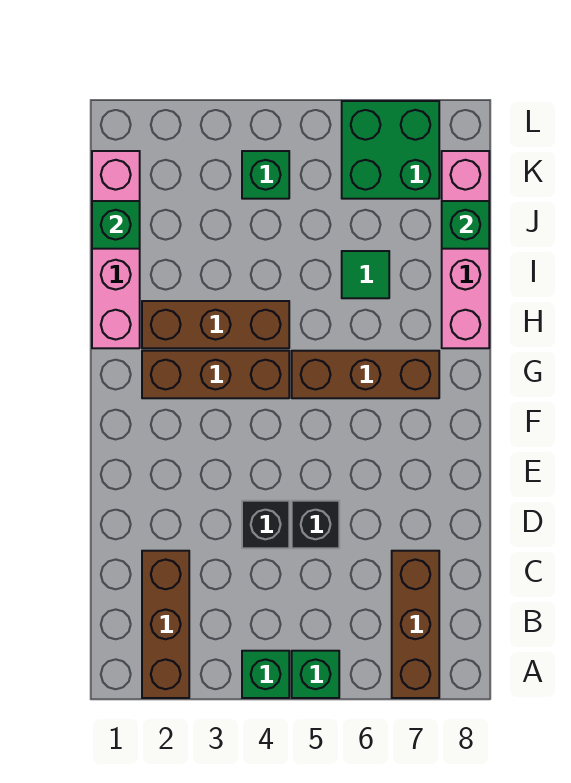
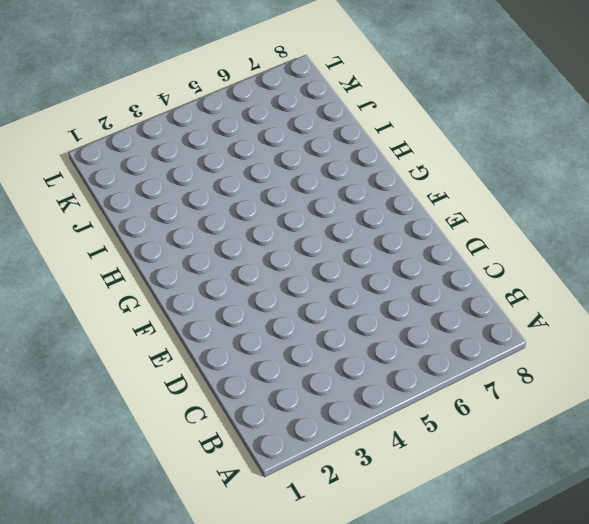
none -> brown 1x3 brick [142,551,189,698]
none -> green 1x1 brick [242,651,289,698]
none -> green 1x1 brick [292,651,339,698]

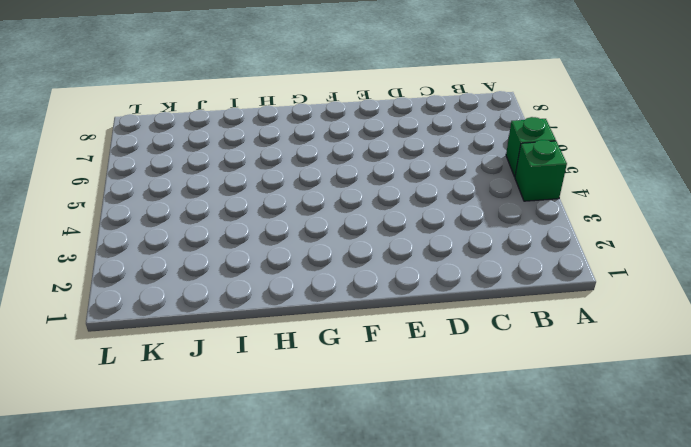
none -> brown 1x3 brick [142,551,189,698]
none -> brown 1x3 brick [392,551,439,698]
none -> black 1x1 brick [242,501,289,548]

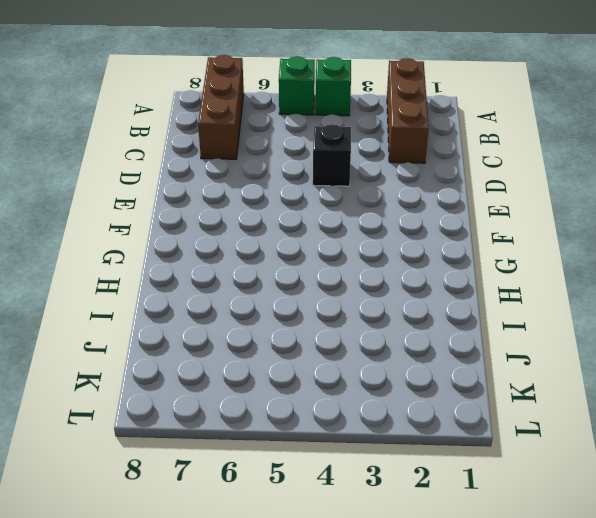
none -> black 1x1 brick [292,501,339,548]
none -> brown 1x3 brick [142,351,289,398]
none -> brown 1x3 brick [292,351,439,398]

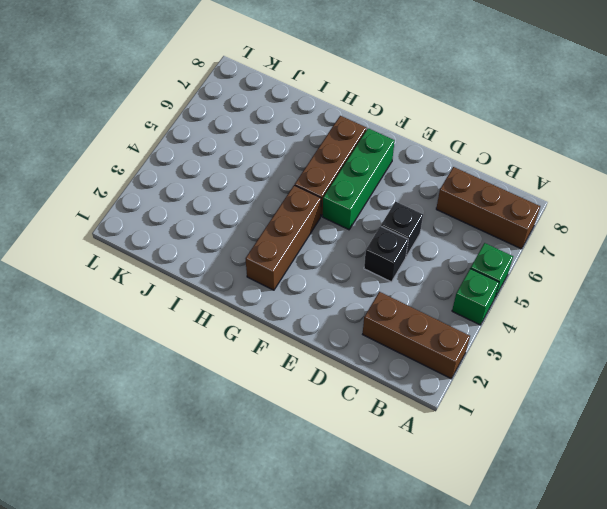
green 1x3 brick [323,128,395,230] -> none
none -> pink 1x4 brick [92,151,140,348]
none -> brown 1x3 brick [142,301,289,348]
none -> pink 1x4 brick [442,151,489,348]

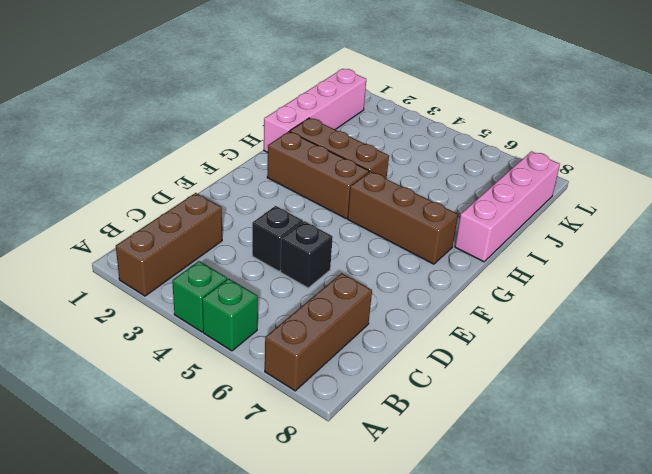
none -> green 1x1 tile [342,251,389,298]
none -> green 1x1 brick [242,151,289,199]
none -> green 2x2 brick [342,101,439,199]

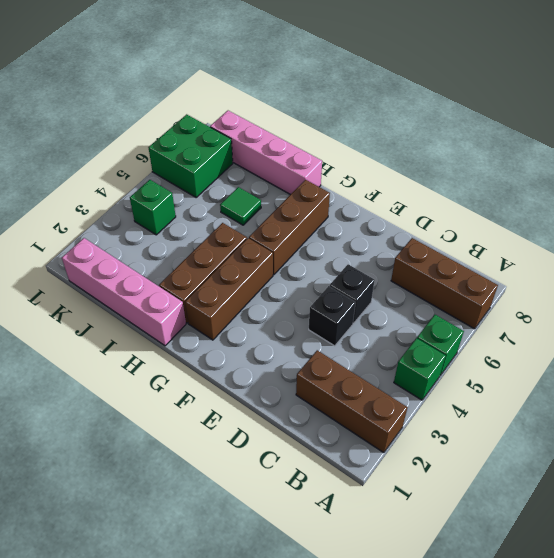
none -> green 1x1 brick [92,201,140,249]
none -> green 1x1 brick [442,201,489,249]

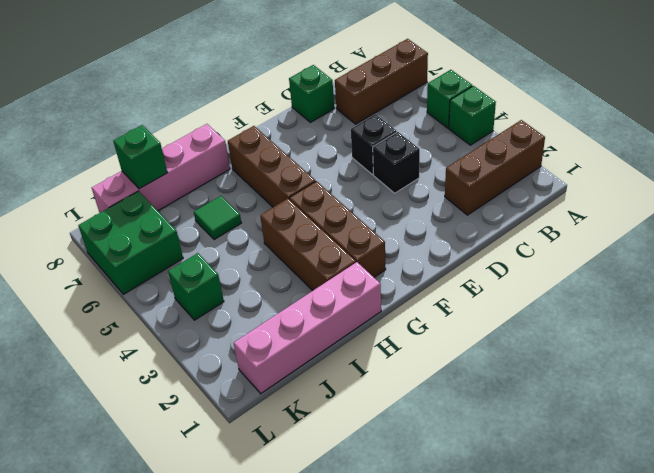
green 1x1 brick [289,65,334,122] -> green 1x1 brick moved to [92,201,140,249]

